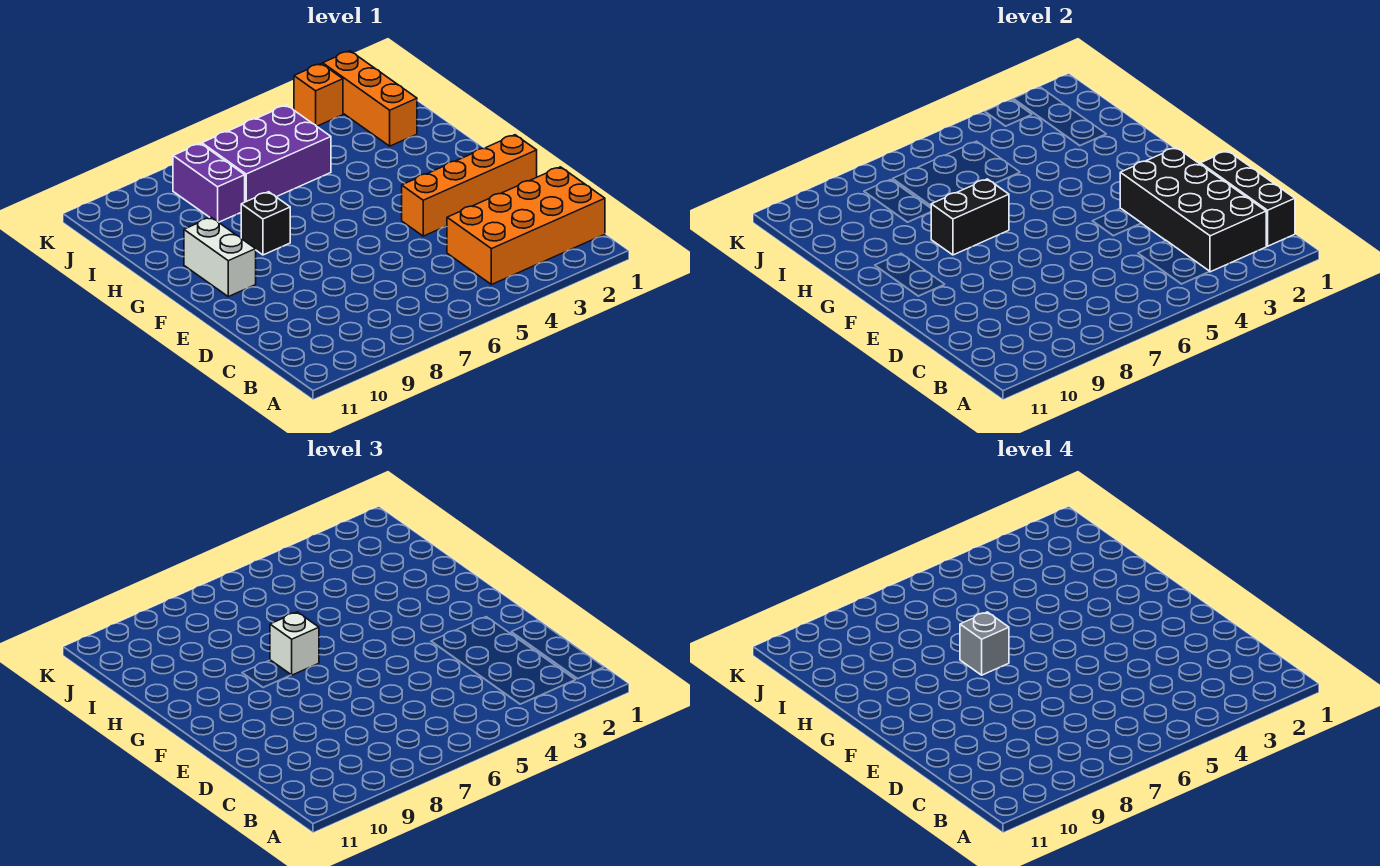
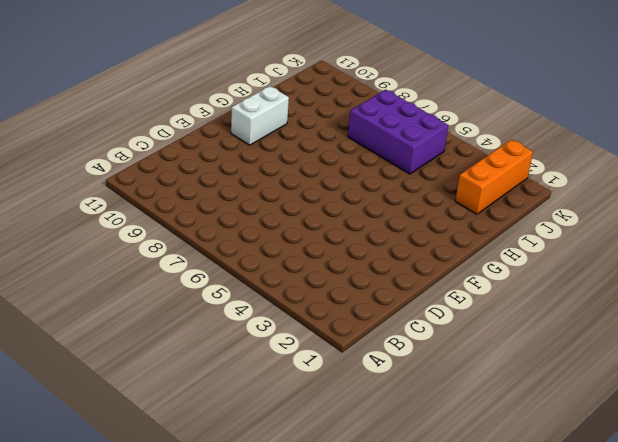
none -> orange 2x4 brick [447,167,605,285]
none -> orange 1x4 brick [402,135,537,236]
none -> black 1x1 brick [241,192,290,255]

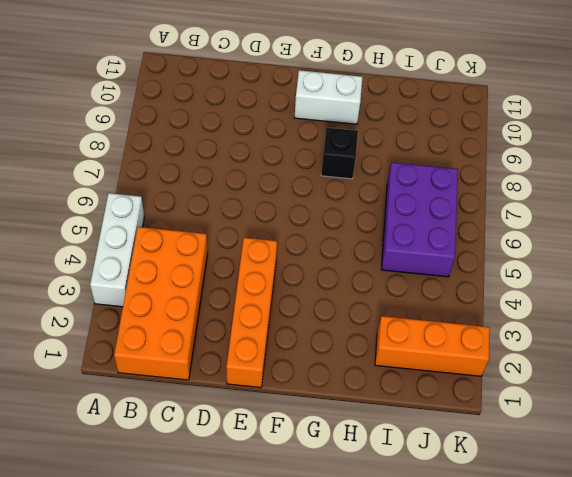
white 1x3 brick [90,193,144,307] -> none
none -> purple 1x2 brick [173,143,245,222]
none -> orange 1x1 brick [294,64,343,126]
none -> black 1x3 brick [1200,151,1295,246]

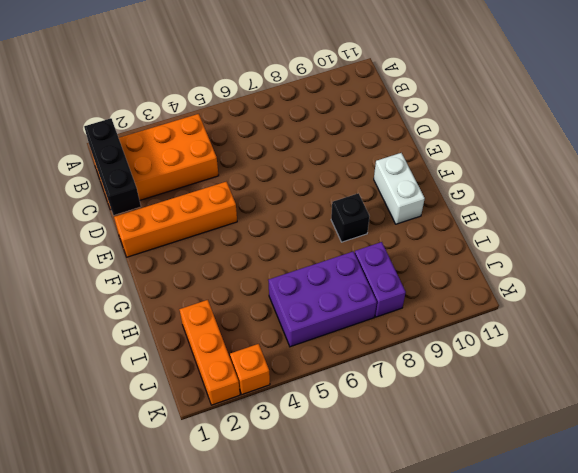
none -> black 2x4 brick [1120,147,1266,272]
none -> black 1x2 brick [931,179,1009,255]
none -> white 1x1 brick [270,612,319,675]

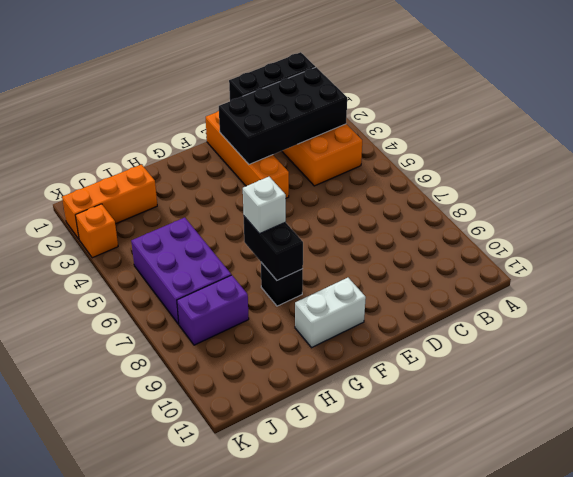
none -> grey 1x1 brick [960,612,1009,675]

